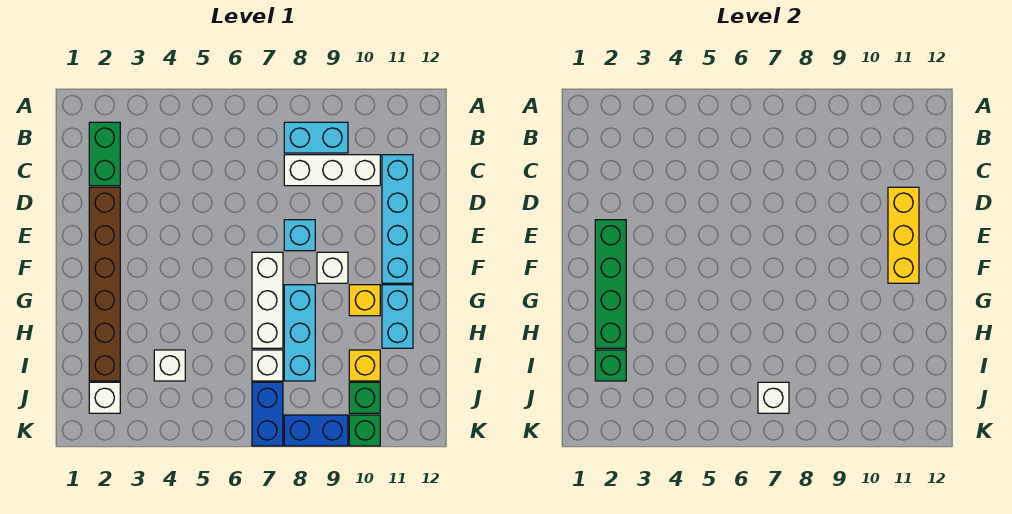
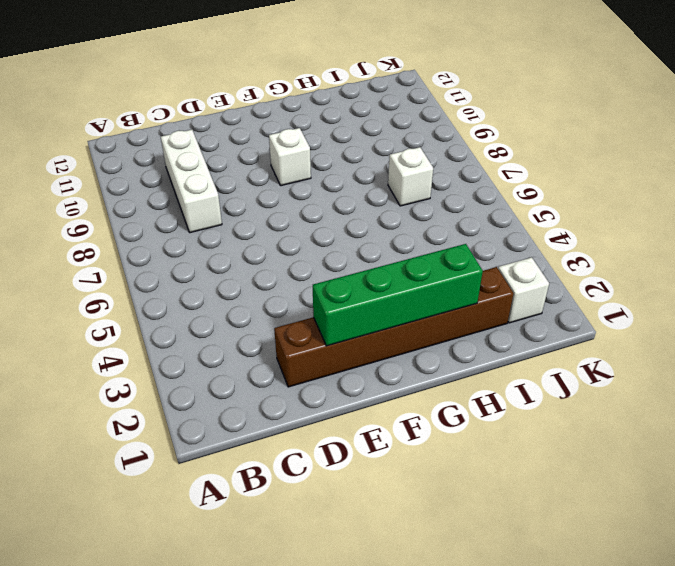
none -> green 1x2 brick [89,122,120,186]
none -> cyan 1x2 brick [284,122,348,153]
none -> cyan 1x4 brick [382,155,413,283]

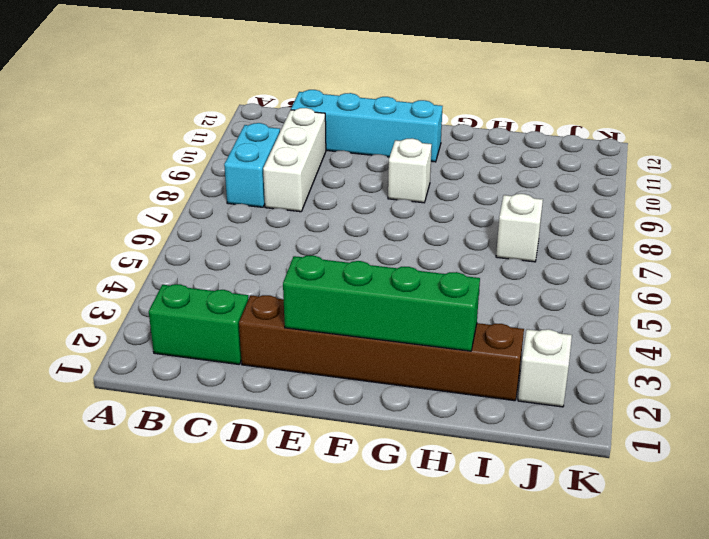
none -> cyan 1x1 brick [284,220,315,251]
none -> white 1x3 brick [252,252,283,348]
none -> cyan 1x3 brick [284,285,315,381]

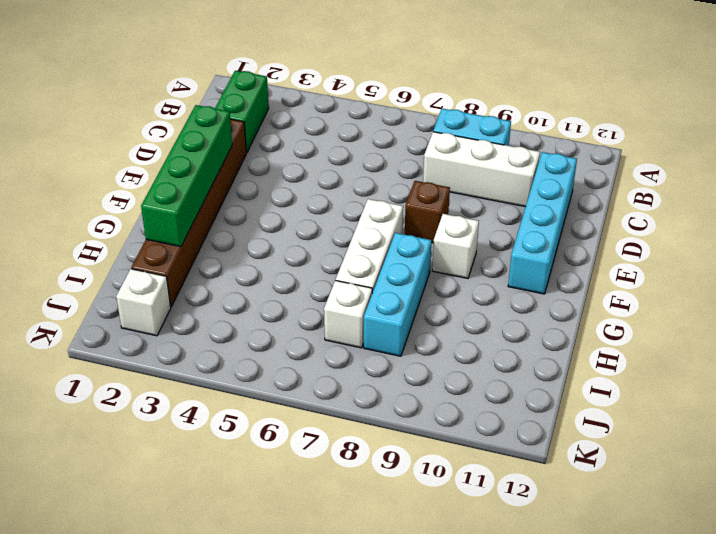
brown 1x1 brick [405,181,450,243] -> cyan 1x1 brick [284,220,315,251]
none -> yellow 1x1 brick [349,285,380,316]
none -> cyan 1x2 brick [382,285,413,348]
none -> white 1x1 brick [154,350,185,381]

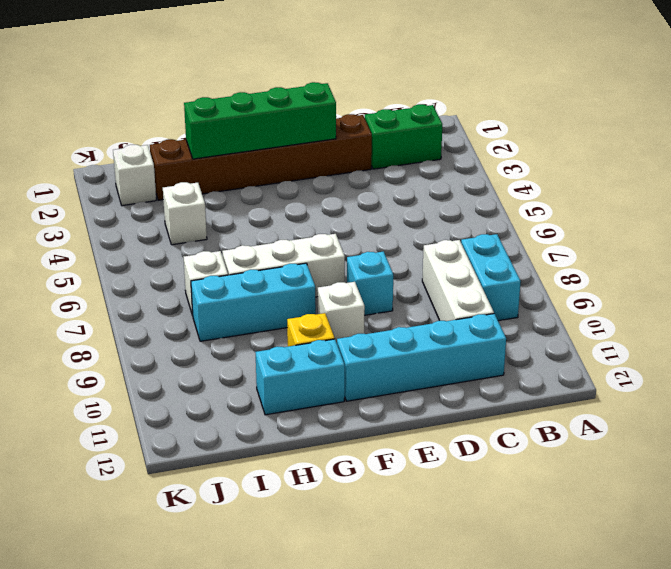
none -> yellow 1x1 brick [349,350,380,381]
none -> blue 1x2 brick [252,382,283,446]
none -> green 1x1 brick [349,382,380,413]

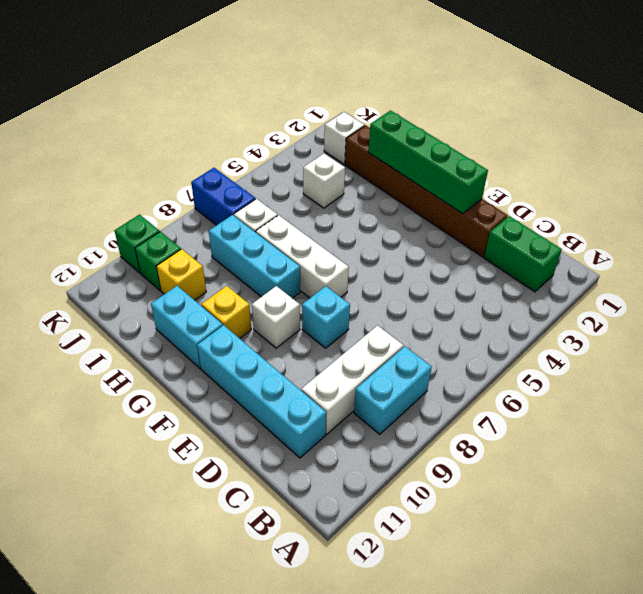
none -> blue 1x2 brick [284,415,348,446]
none -> yellow 1x3 brick [888,187,919,283]
none -> green 1x1 brick [595,350,626,381]

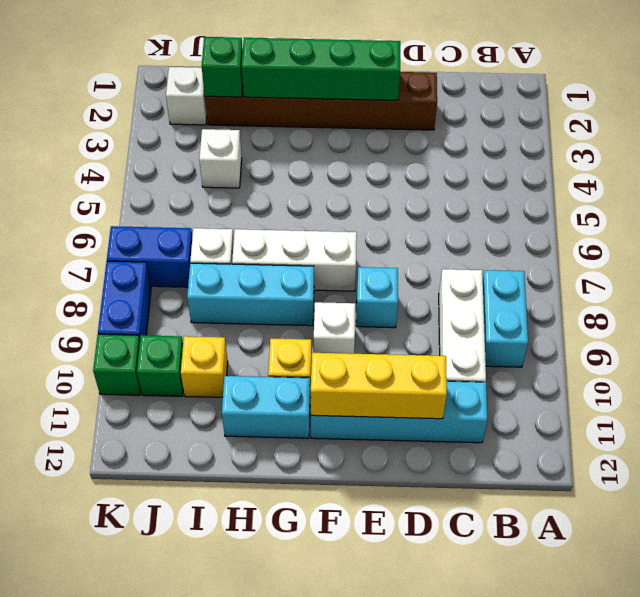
none -> green 1x2 brick [89,122,120,186]
none -> white 1x1 brick [758,382,789,413]

